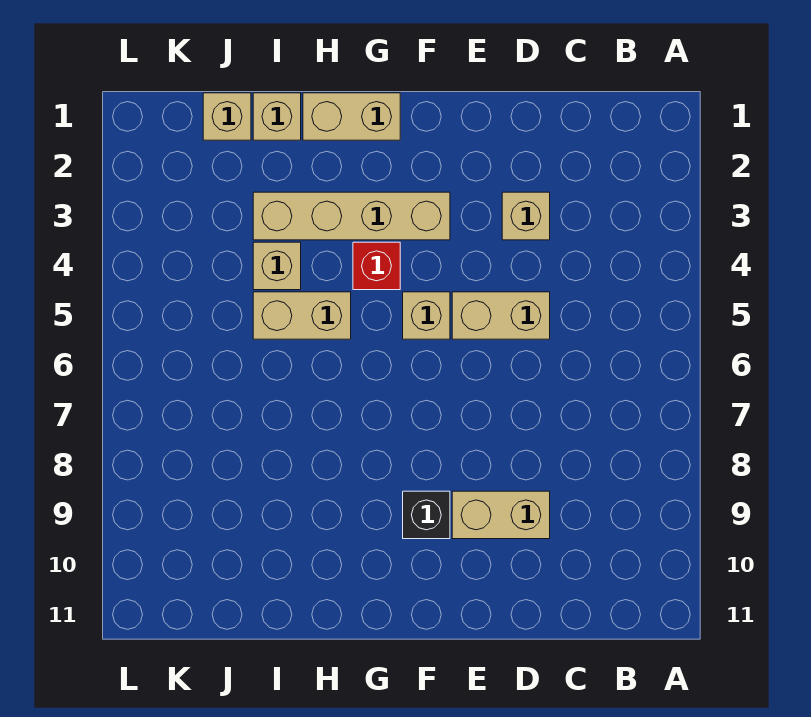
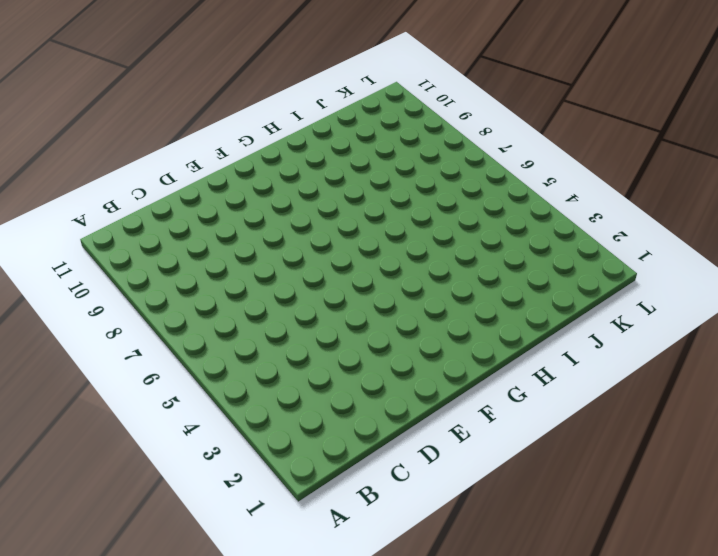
none -> tan 1x1 brick [502,192,550,240]
none -> tan 1x2 brick [452,292,550,339]
none -> tan 1x2 brick [452,491,550,539]

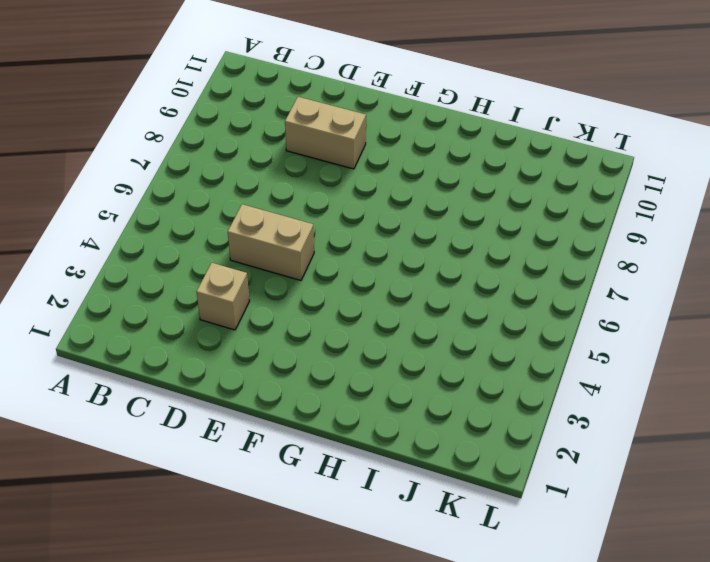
none -> tan 1x4 brick [253,192,450,240]
none -> tan 1x1 brick [403,292,450,339]
none -> black 1x1 brick [403,491,450,539]

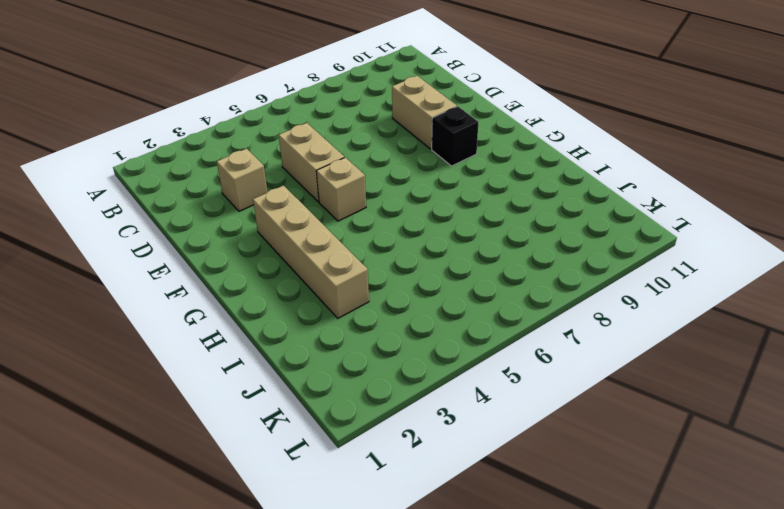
none -> tan 1x2 brick [303,93,400,140]
none -> red 1x1 brick [353,242,400,290]
none -> tan 1x2 brick [253,292,351,339]

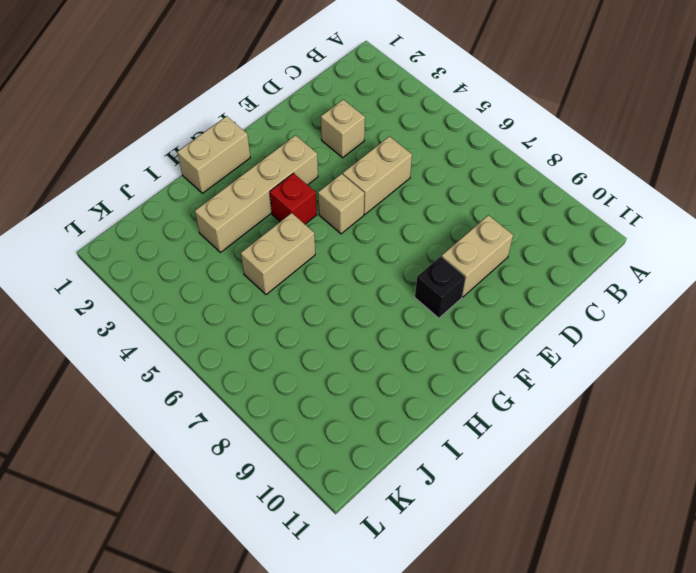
none -> tan 1x1 brick [253,93,301,140]
none -> tan 1x1 brick [253,242,301,290]
none -> tan 1x1 brick [203,93,251,140]

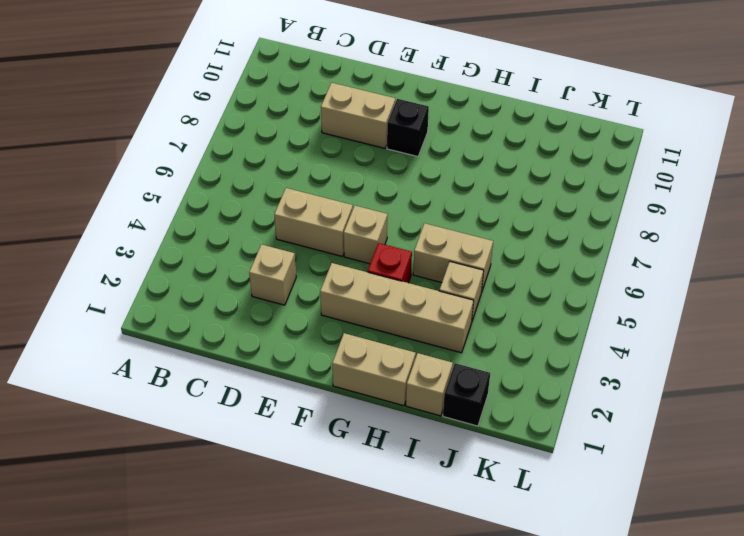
black 1x1 brick [443,363,490,426] -> tan 1x1 brick [203,93,251,140]

